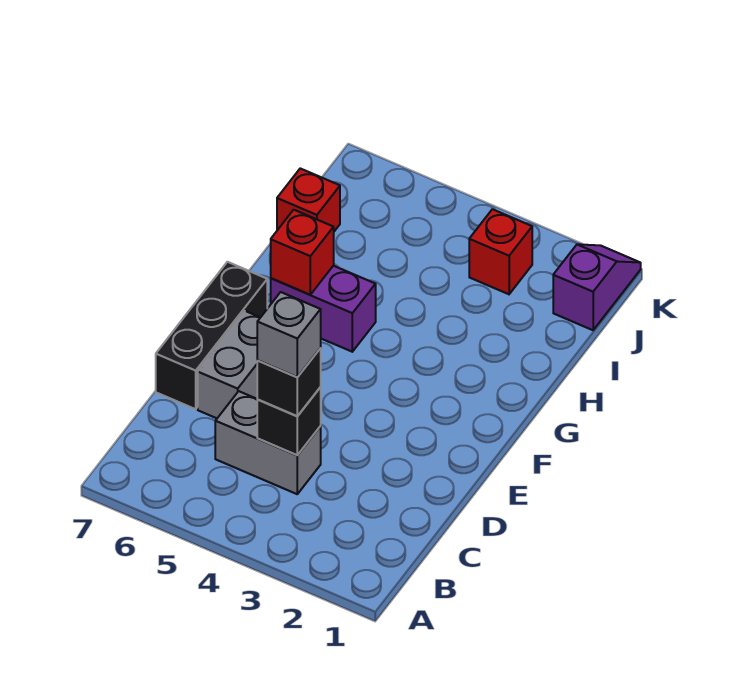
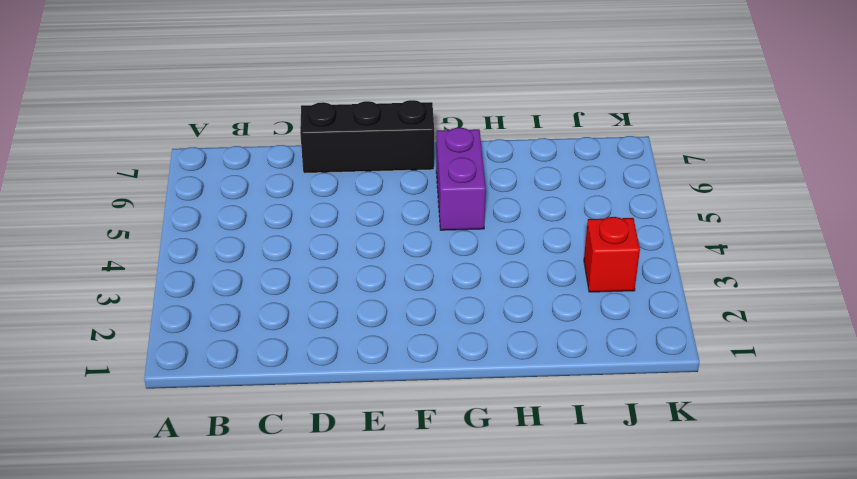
none -> grey 1x2 brick [215,391,321,494]
none -> grey 1x2 brick [198,311,260,418]

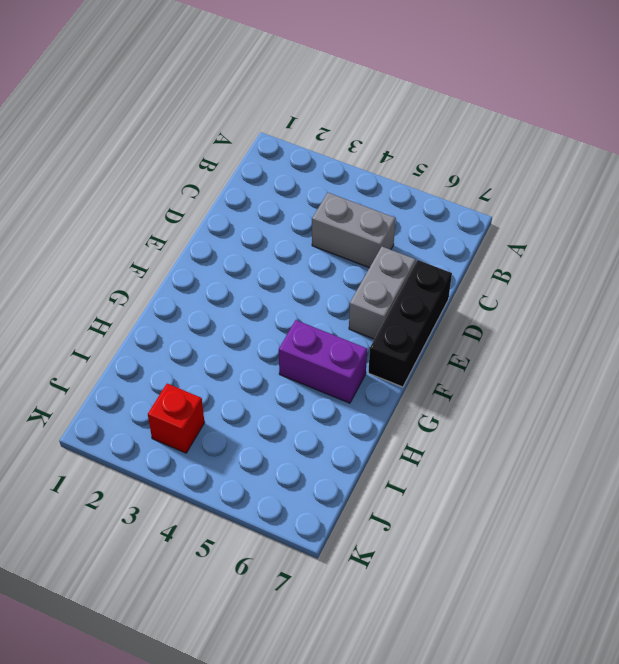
none -> red 1x1 brick [277,169,340,231]
none -> purple 1x2 slope [553,244,641,330]

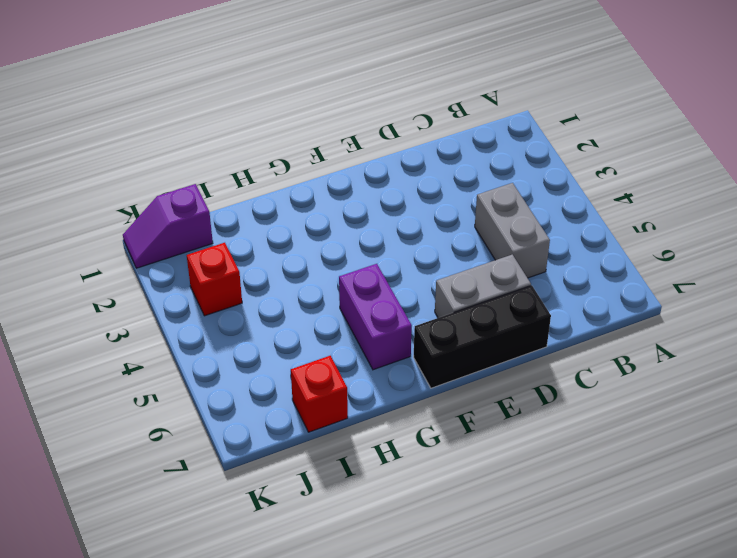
none -> black 1x1 brick [257,387,321,455]
none -> red 1x1 brick [271,210,334,295]

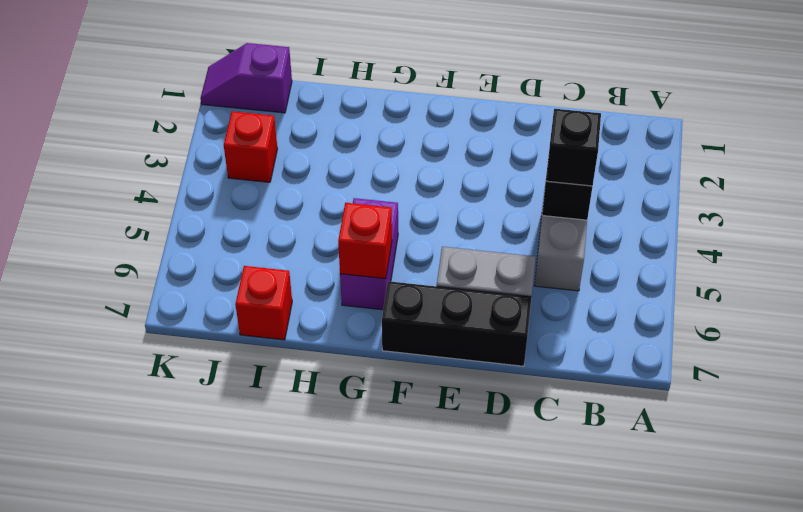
none -> grey 1x1 brick [257,292,321,377]

